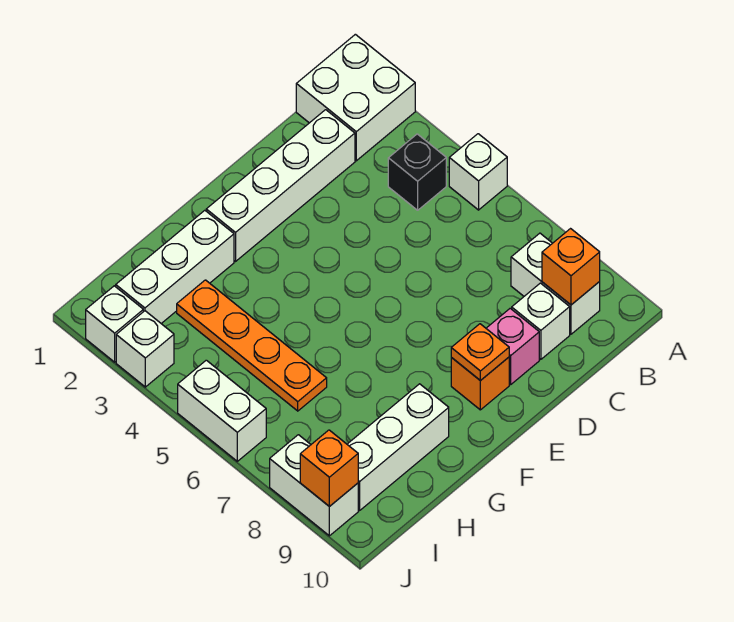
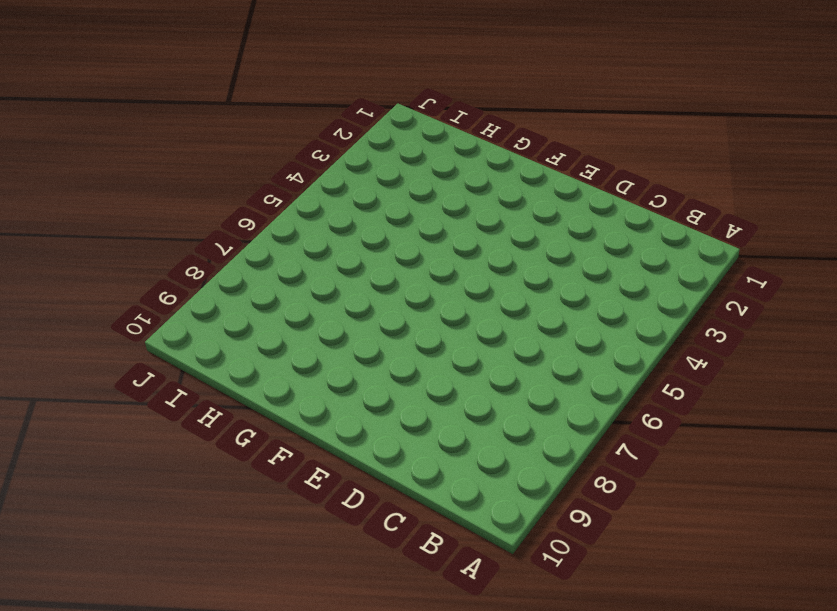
none -> white 2x2 brick [296,34,415,161]
none -> white 1x1 brick [449,134,507,210]
none -> black 1x1 brick [388,134,446,210]

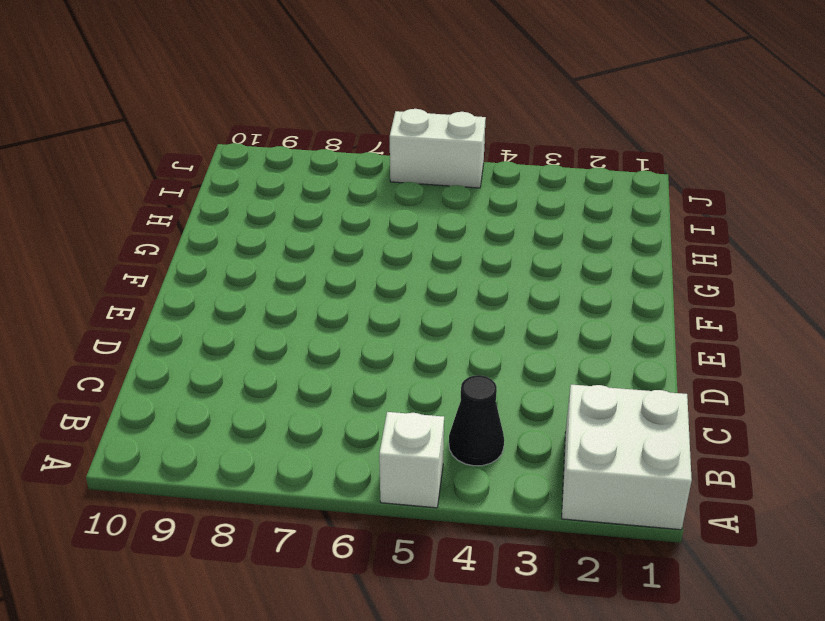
black 1x1 cone [449,375,504,466] -> black 1x1 brick [388,134,446,210]
none -> white 1x2 brick [511,233,600,334]
none -> white 1x4 brick [206,110,355,261]
none -> white 1x1 brick [512,283,570,359]

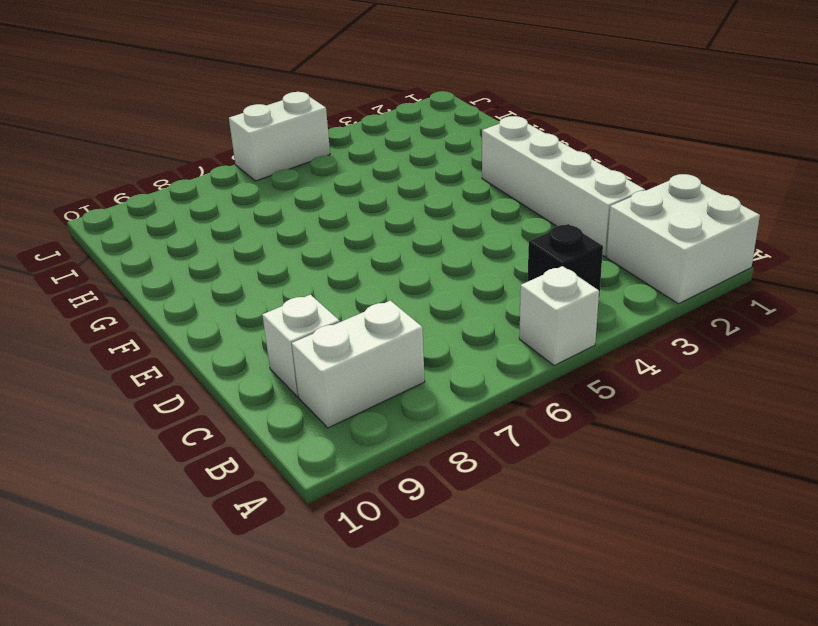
none -> pink 1x1 brick [486,308,539,385]
none -> orange 1x1 brick [451,357,509,410]
none -> white 1x3 brick [116,210,234,323]

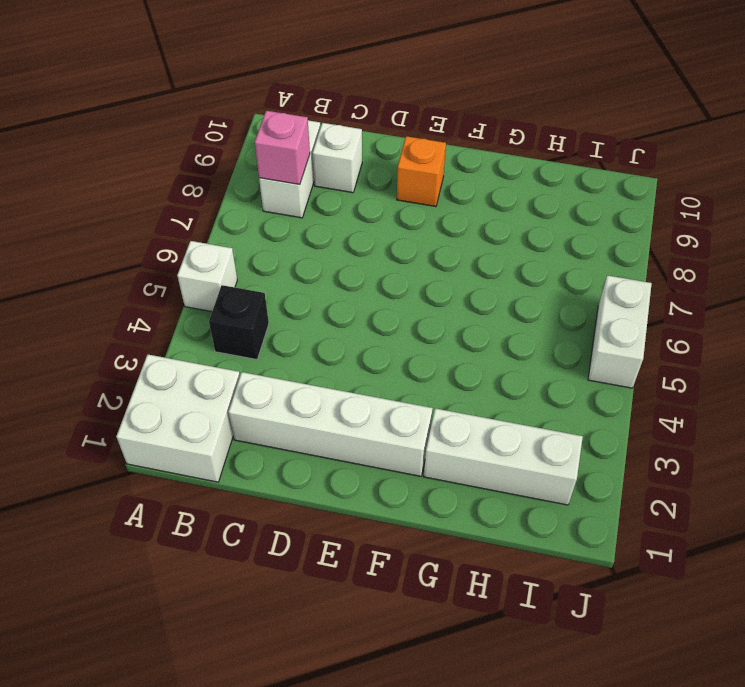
pink 1x1 brick [255,111,310,184] -> pink 1x1 brick moved to [486,308,539,385]
none -> white 1x3 brick [347,384,449,510]
none -> orange 1x4 plate [177,280,327,411]
none -> white 1x1 brick [86,286,143,362]

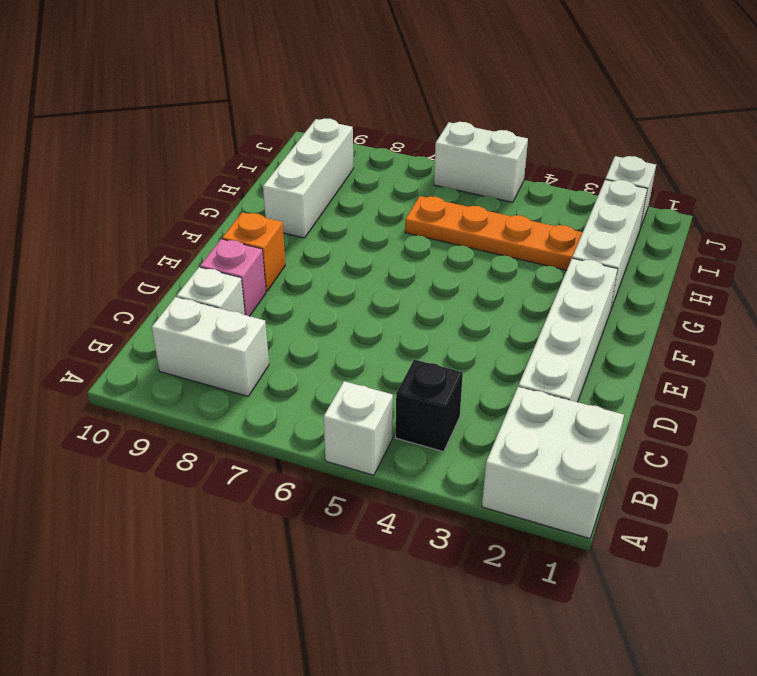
none -> white 1x1 brick [116,311,174,387]
none -> white 1x2 brick [270,435,358,536]
none -> orange 1x1 brick [542,229,600,305]

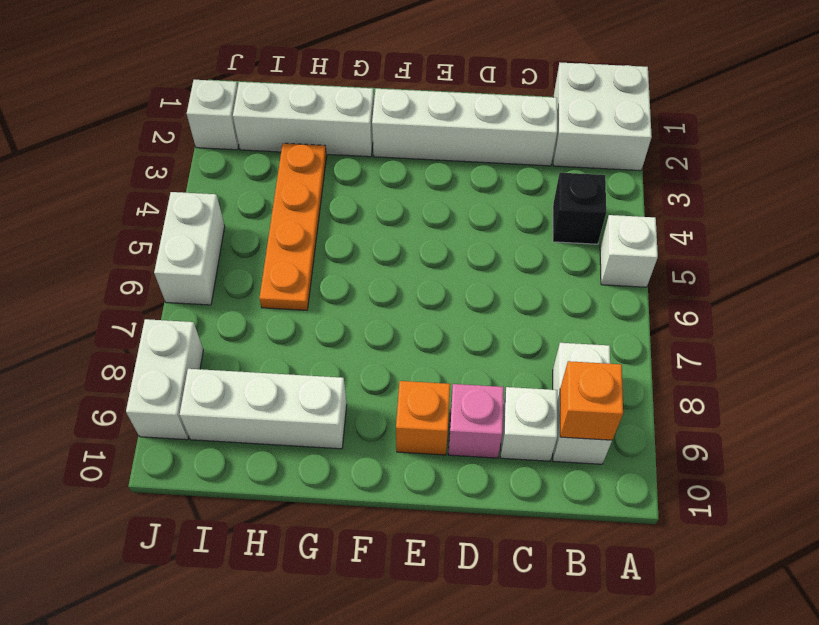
none -> white 1x1 brick [116,311,174,387]
none -> orange 1x1 plate [451,324,509,381]
none -> orange 1x1 brick [300,430,358,507]

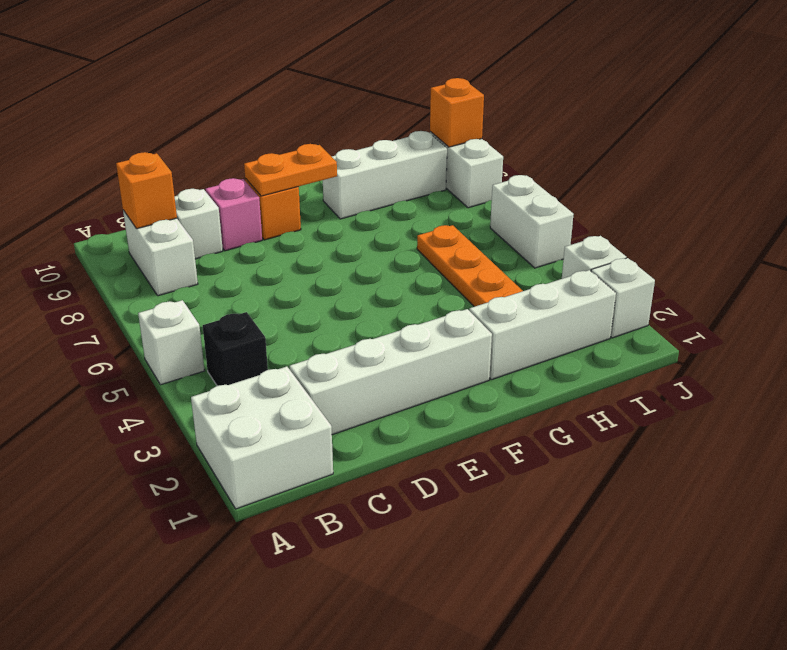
orange 1x2 plate [244,144,337,196] -> orange 1x1 plate [451,324,509,381]

